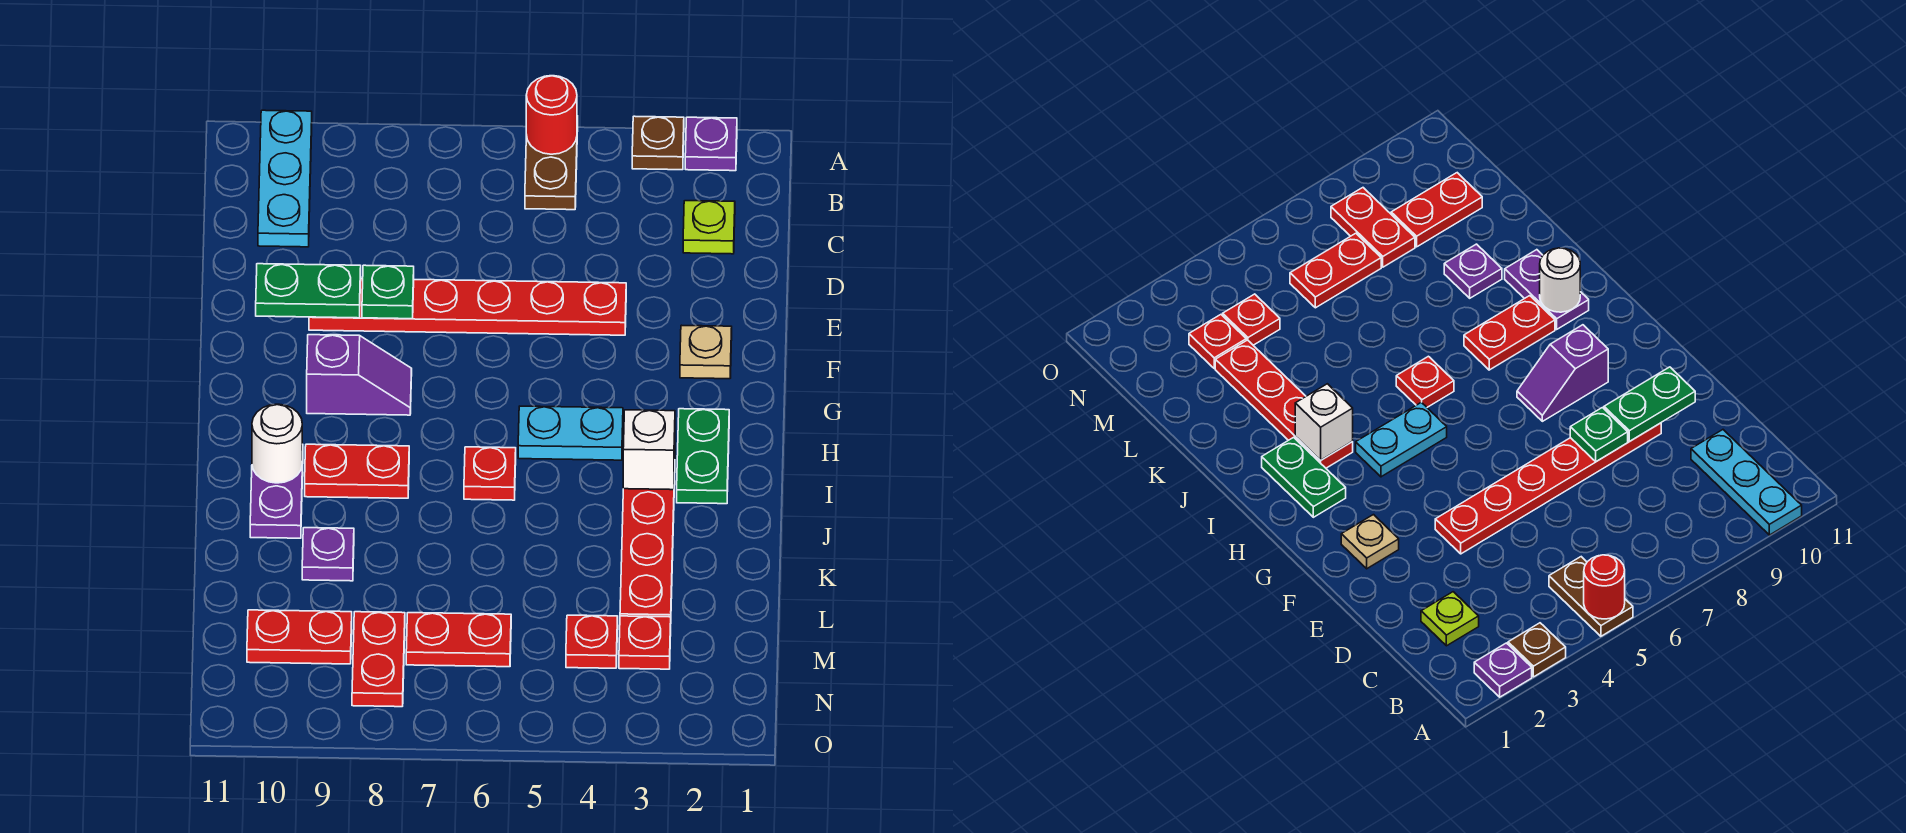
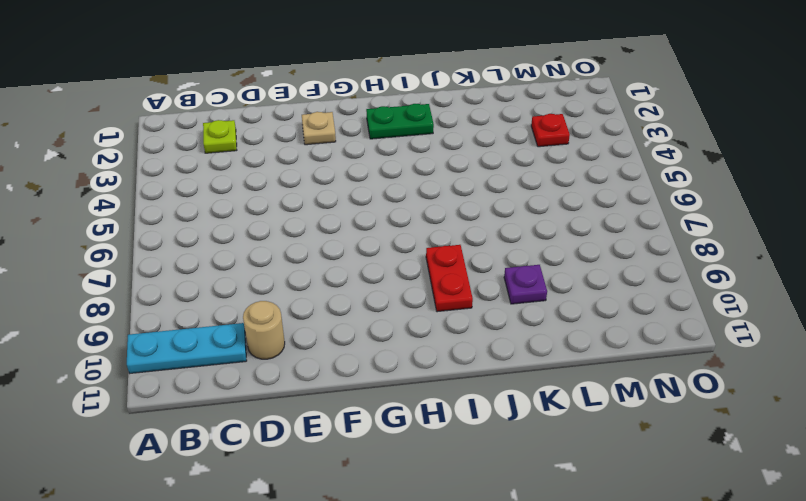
tan 1x1 round brick [243,301,285,359] -> none
none -> purple 1x1 plate [685,117,737,171]
none -> brown 1x1 plate [632,116,684,170]
none -> brown 1x2 plate [525,116,578,210]

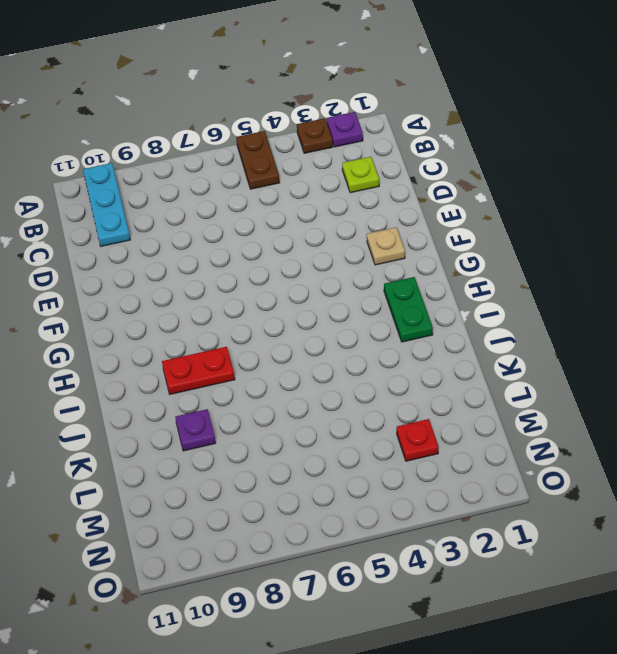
none -> red 1x6 plate [309,279,626,335]
none -> purple 1x2 slope [307,335,412,415]
none -> cyan 1x2 plate [518,406,623,460]

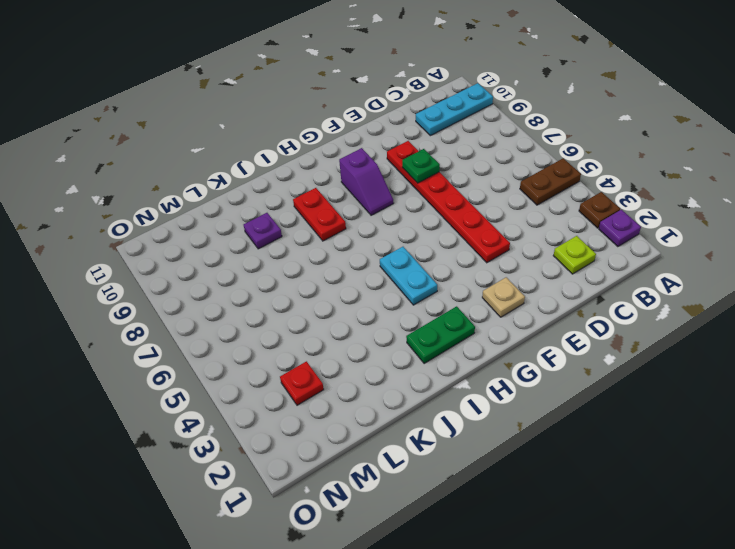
none -> red 1x4 plate [620,472,675,617]
none -> red 1x1 plate [464,447,516,500]
none -> purple 1x2 plate [250,444,303,538]

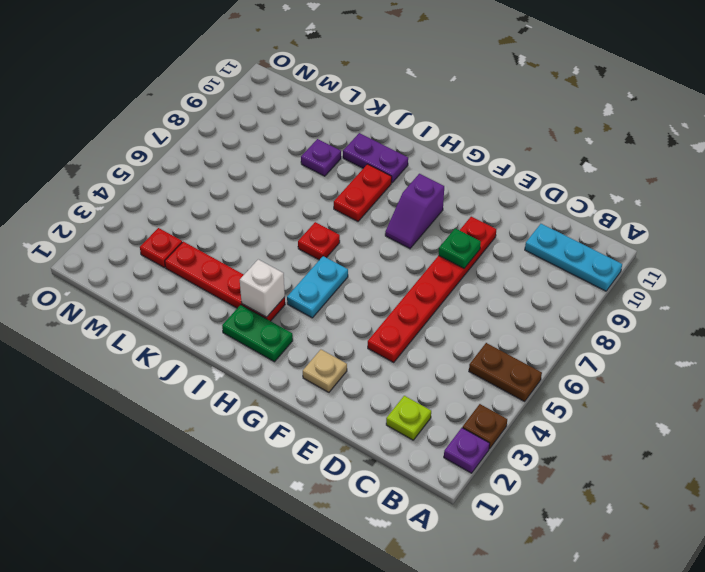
none -> red 1x1 plate [566,615,618,668]
none -> red 1x2 plate [406,613,511,667]
none -> red 1x2 plate [352,612,405,707]

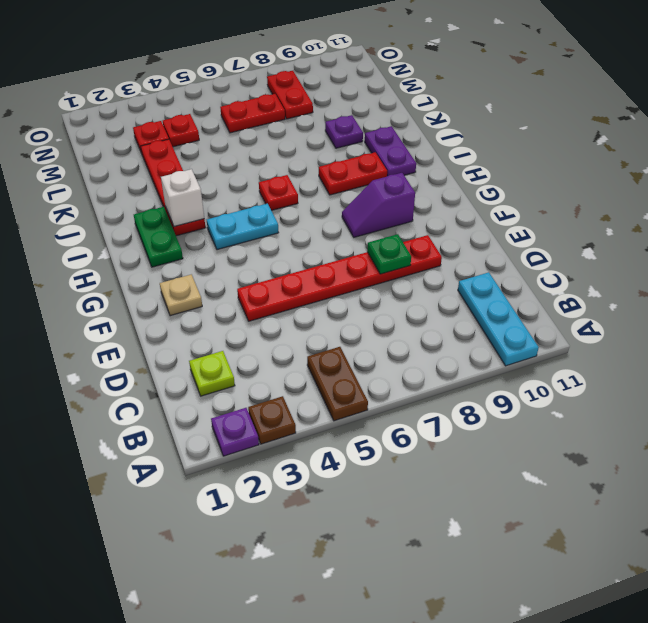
none -> red 1x2 plate [247,610,352,664]
none -> red 1x1 round brick [526,76,577,154]
none -> green 1x2 plate [256,264,361,318]

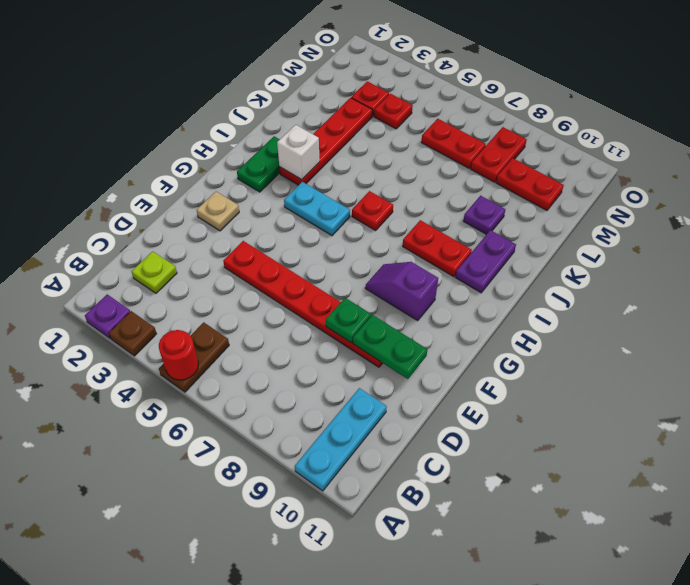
none -> white 1x1 round brick [252,404,302,483]

